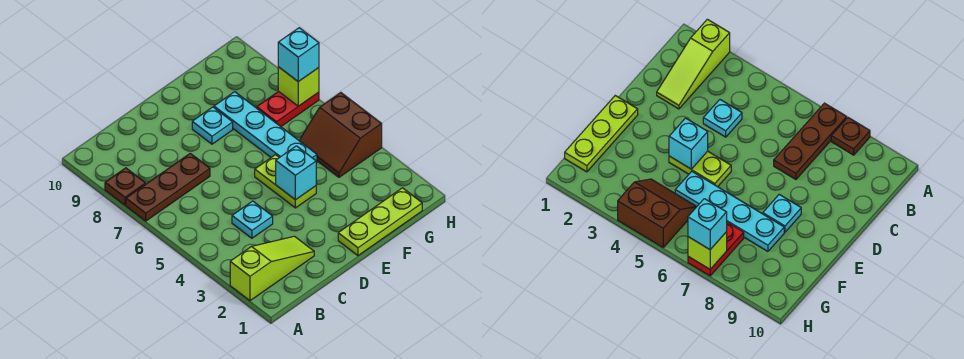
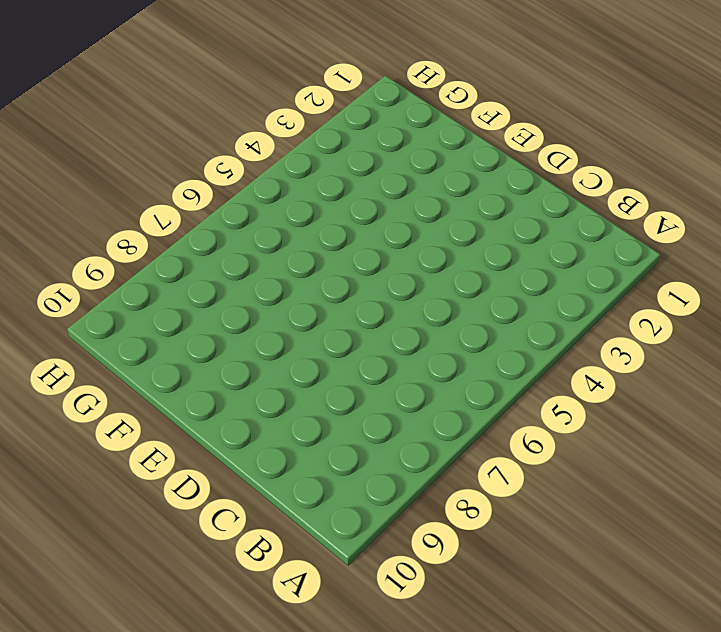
none -> lime 1x3 slope [230,236,314,301]
none -> brown 1x3 plate [126,153,210,221]
none -> brown 1x1 plate [105,168,146,205]

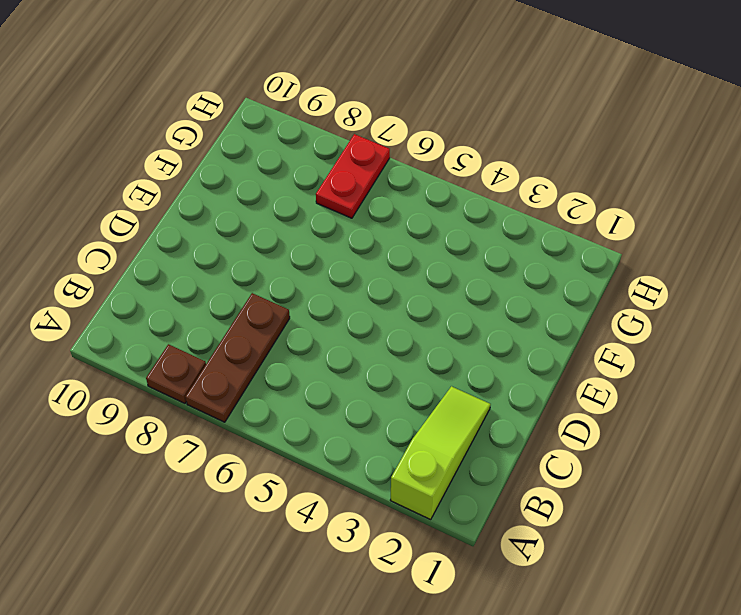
none -> cyan 1x1 plate [232,201,273,238]
none -> lime 1x3 plate [338,188,422,256]
none -> lime 1x2 plate [255,155,316,208]

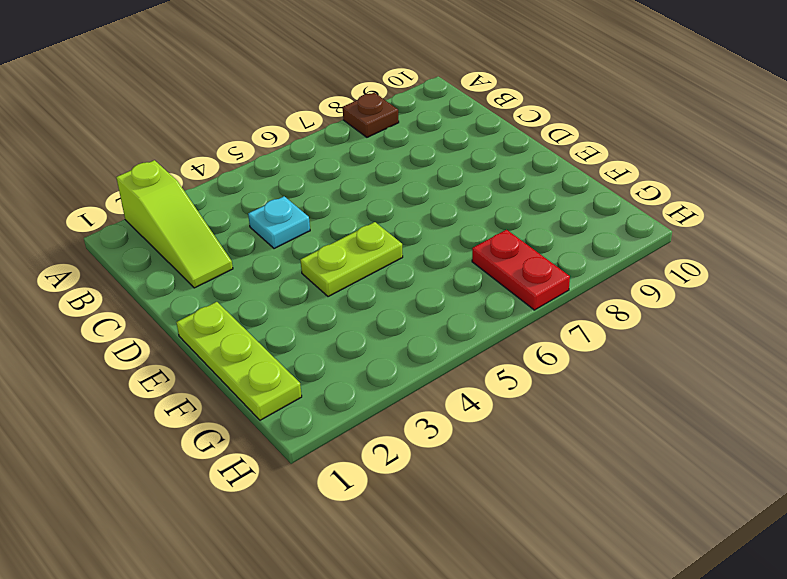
none -> brown 1x3 plate [126,153,210,221]
none -> cyan 1x1 plate [192,107,233,144]
none -> cyan 1x4 plate [214,92,317,163]

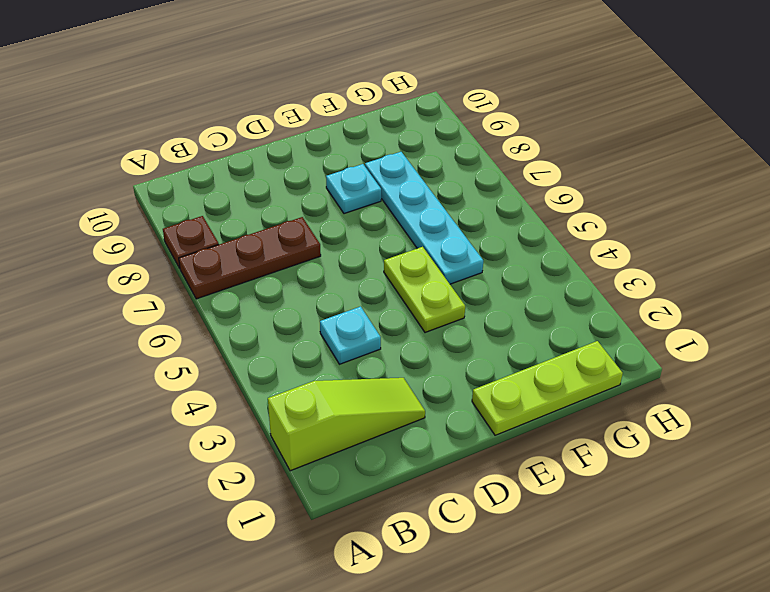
none -> brown 2x2 slope [299,93,382,177]
none -> red 1x2 plate [257,91,319,127]
none -> cyan 1x1 brick [276,146,316,200]

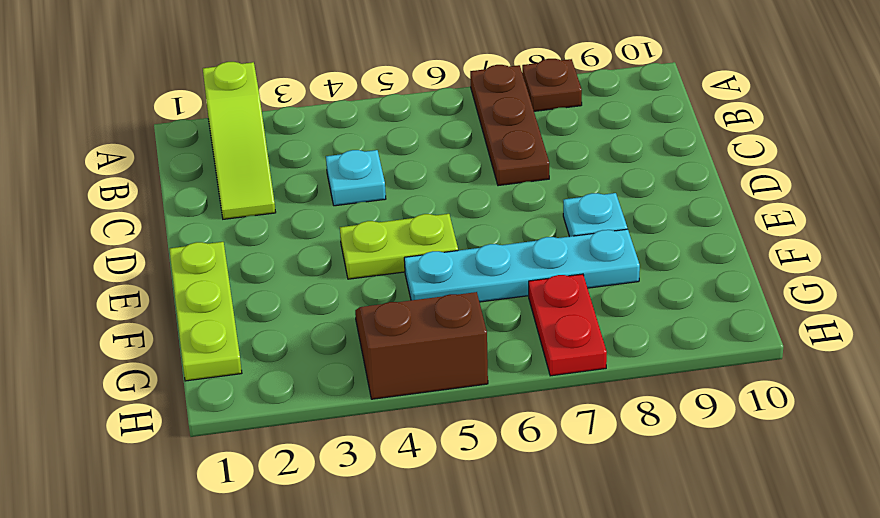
none -> cyan 1x1 brick [276,146,316,200]
none -> lime 1x1 brick [278,67,319,106]
none -> cyan 1x1 brick [278,28,319,82]

